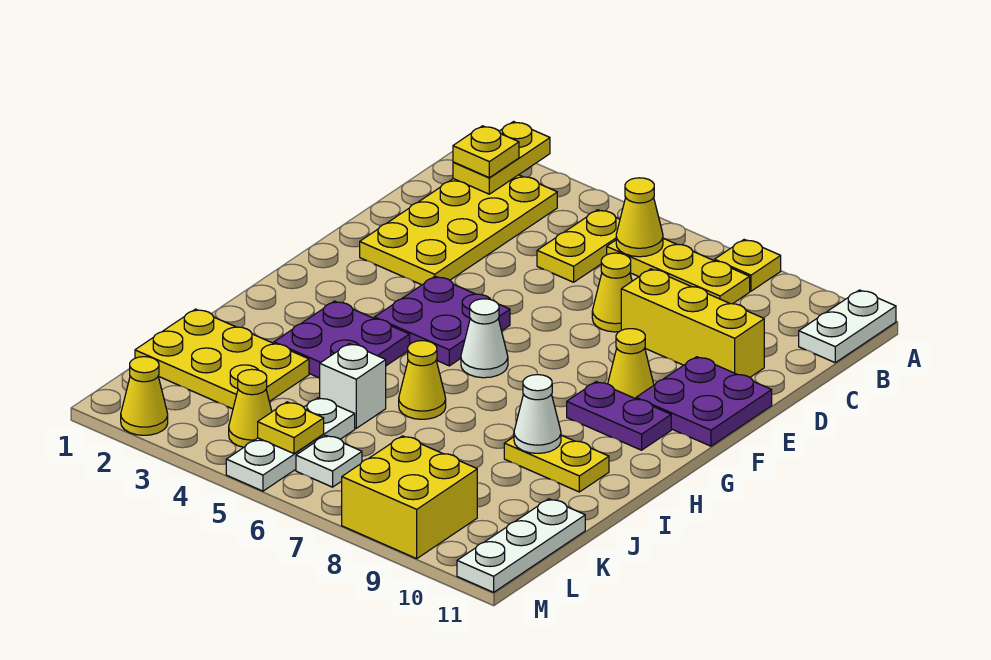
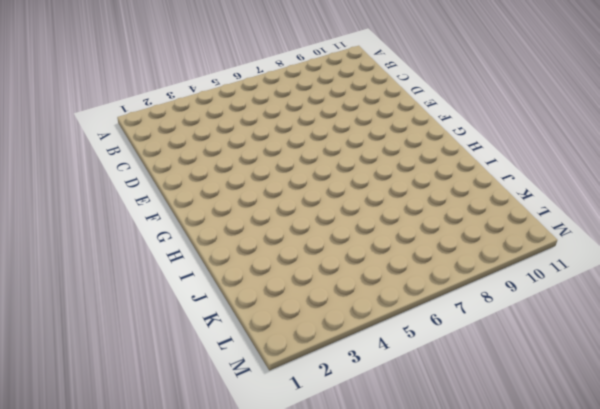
none -> yellow 1x1 plate [715,240,781,291]
none -> white 1x2 plate [799,290,896,363]
none -> yellow 2x4 plate [360,175,557,285]

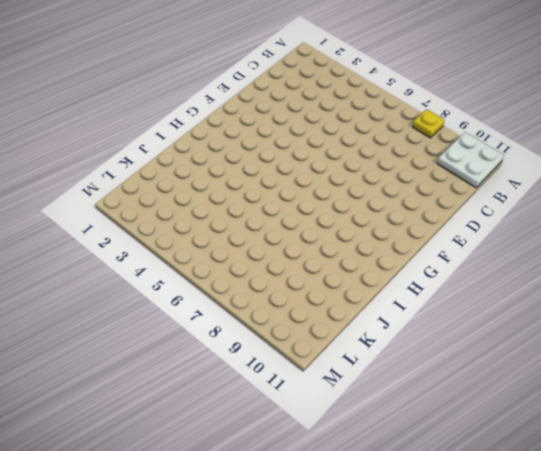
white 2x2 plate [437,132,504,188] -> white 1x2 plate [799,290,896,363]
none -> yellow 2x4 plate [360,175,557,285]
none -> yellow 1x2 plate [537,210,620,282]
none -> yellow 1x3 plate [607,238,750,304]

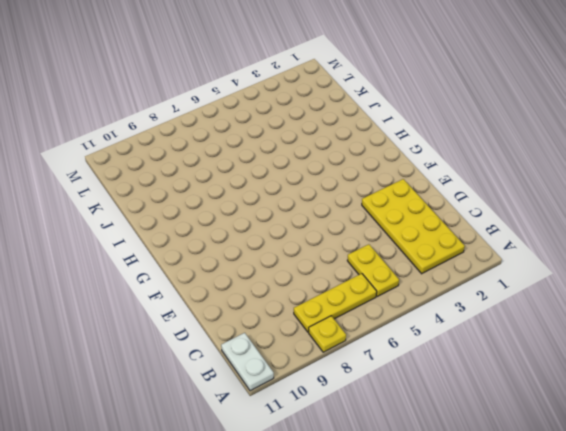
none -> yellow 1x1 cone [592,253,632,332]
none -> yellow 1x3 brick [621,269,764,377]
none -> purple 2x2 plate [636,357,772,446]

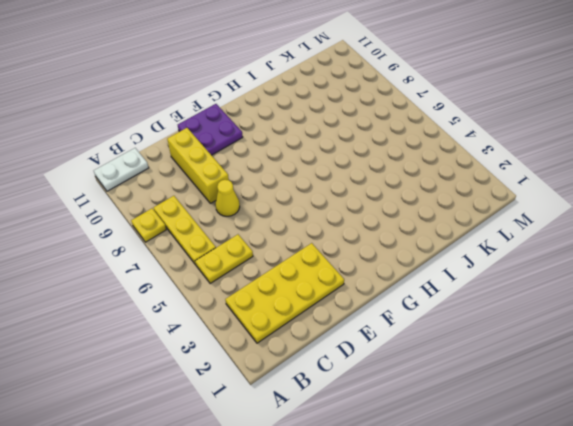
none -> purple 2x2 plate [374,276,510,366]
none -> yellow 1x1 cone [608,329,654,399]
none -> white 1x1 cone [461,299,508,378]

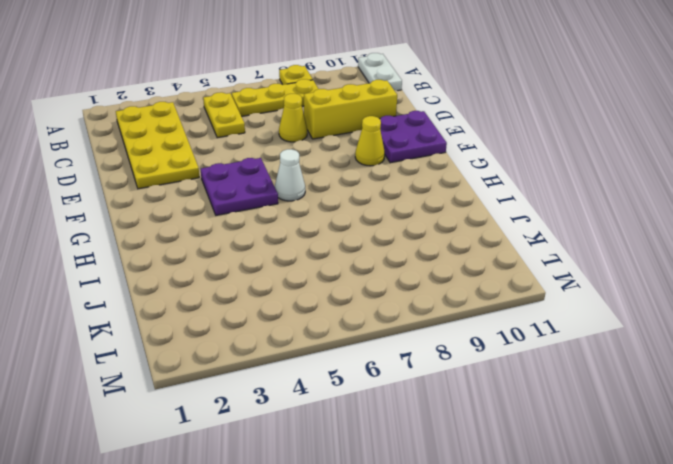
none -> purple 1x2 plate [567,382,671,450]
none -> purple 2x2 plate [274,301,410,378]
none -> yellow 1x1 cone [399,341,446,419]

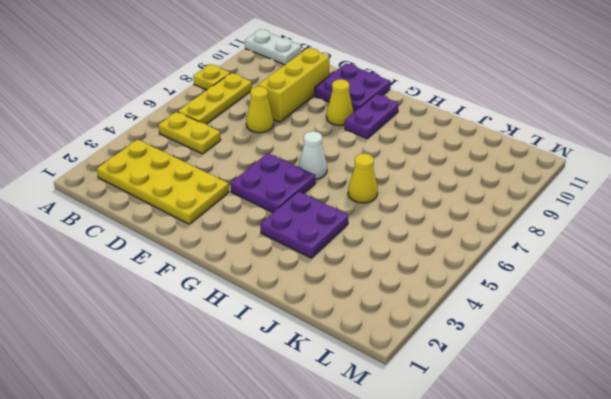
none -> yellow 1x2 plate [504,435,609,492]
none -> yellow 2x3 plate [135,309,309,409]
none -> white 1x1 brick [320,344,386,428]

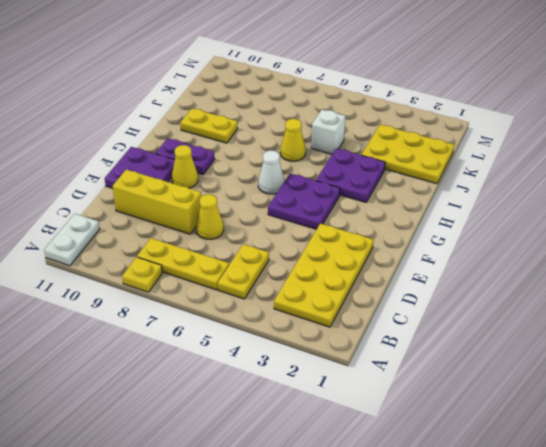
none -> white 1x3 plate [226,398,355,491]
none -> white 1x3 plate [457,499,585,592]
none -> yellow 1x1 cone [229,369,272,447]

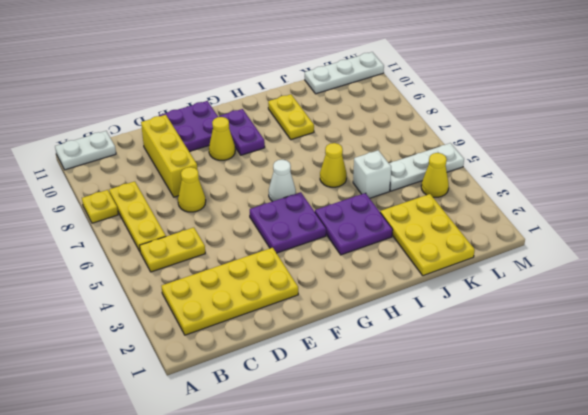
none -> white 1x1 plate [296,435,362,487]
none -> yellow 2x2 brick [342,436,477,559]
none -> yellow 1x1 cone [121,357,168,435]

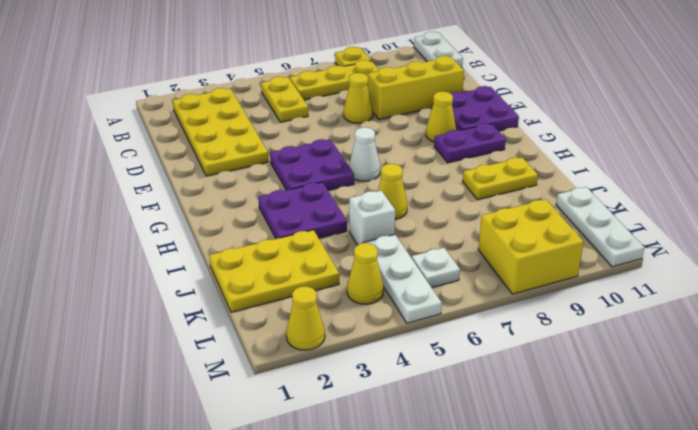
none -> yellow 1x2 plate [453,122,550,194]
none -> yellow 1x1 cone [616,178,663,257]
none -> white 1x1 cone [514,375,561,453]

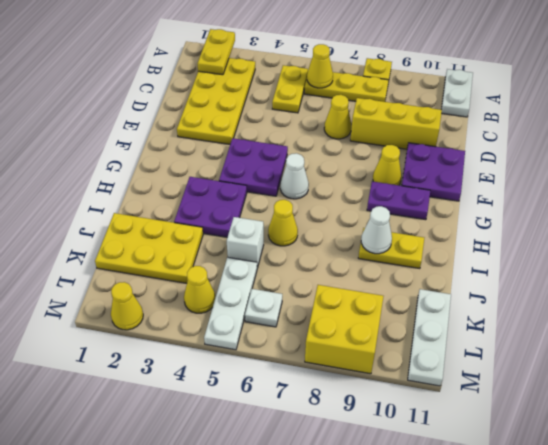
none -> yellow 1x1 plate [258,402,324,454]
none -> yellow 1x1 plate [453,126,519,178]

